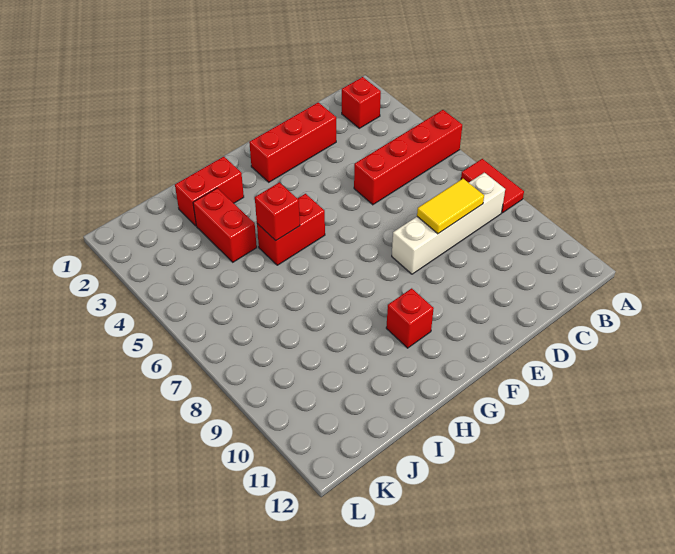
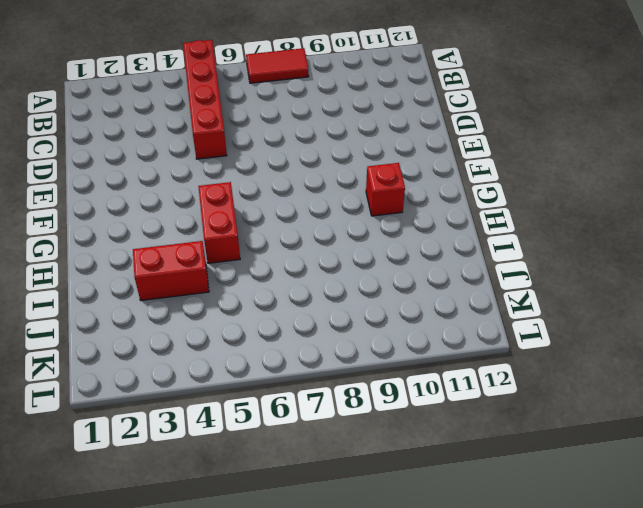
none -> red 1x1 brick [342,77,381,128]
none -> white 1x4 brick [392,173,505,274]

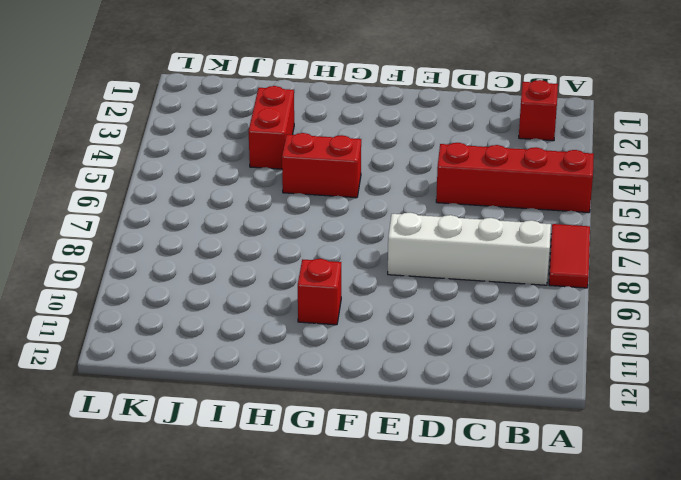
none -> red 1x3 brick [249,102,336,182]
none -> red 1x2 brick [175,157,244,226]

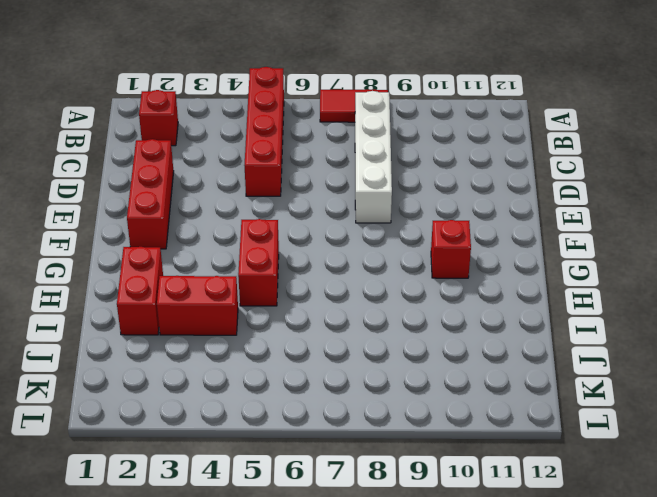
none -> yellow 1x2 tile [417,179,484,234]
none -> red 1x1 brick [255,182,300,241]

